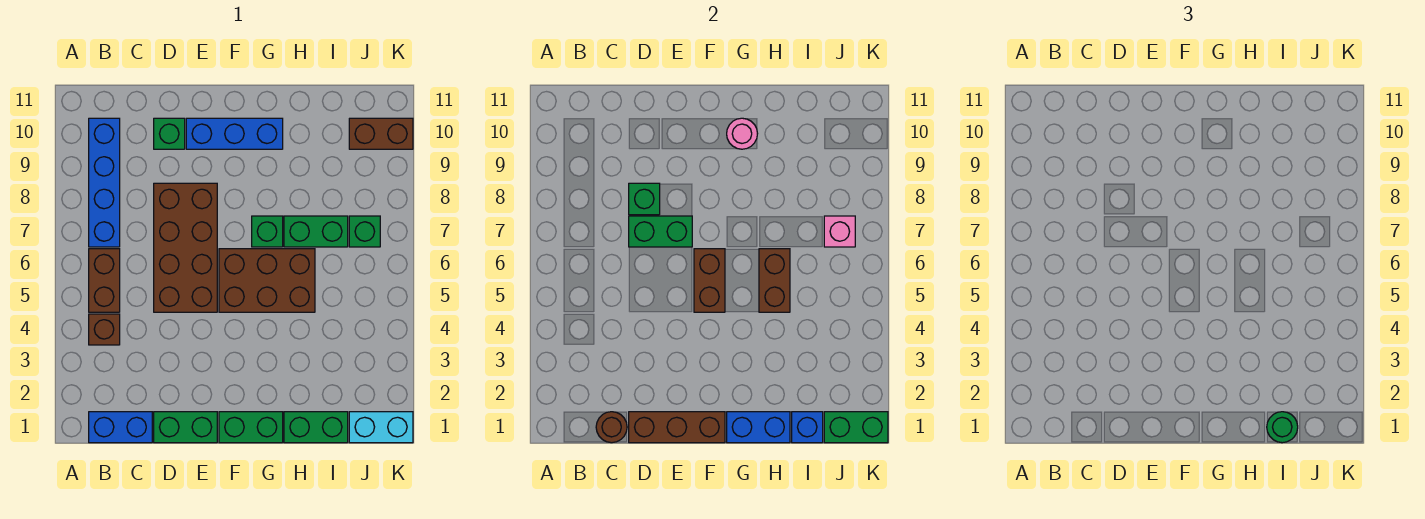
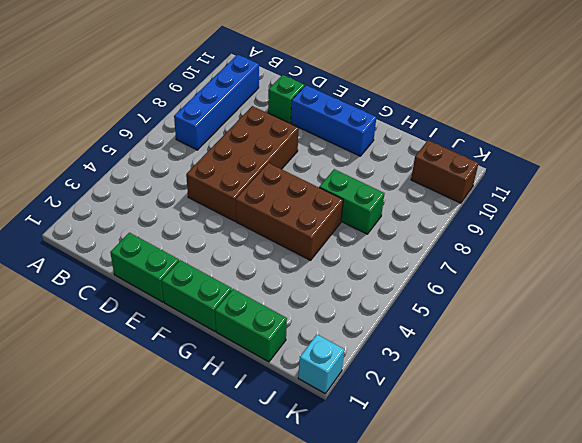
cyan 1x1 brick [298,335,344,394] -> cyan 1x2 brick [349,412,413,443]
none -> blue 1x2 brick [89,412,152,443]
none -> brown 1x1 brick [89,314,120,345]
none -> brown 1x2 brick [89,249,120,312]

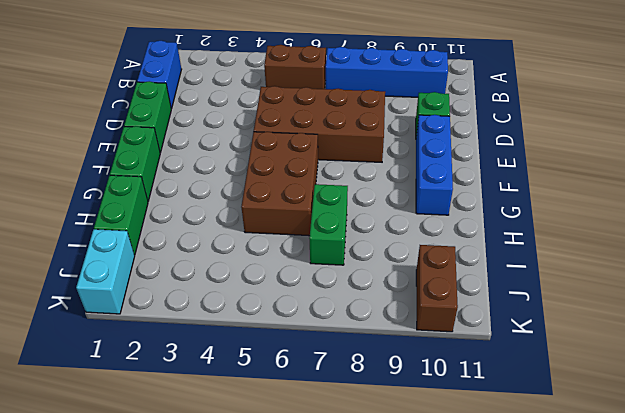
none -> brown 1x1 brick [89,314,120,345]
none -> green 1x1 brick [252,216,283,247]
none -> green 1x1 brick [349,216,380,247]

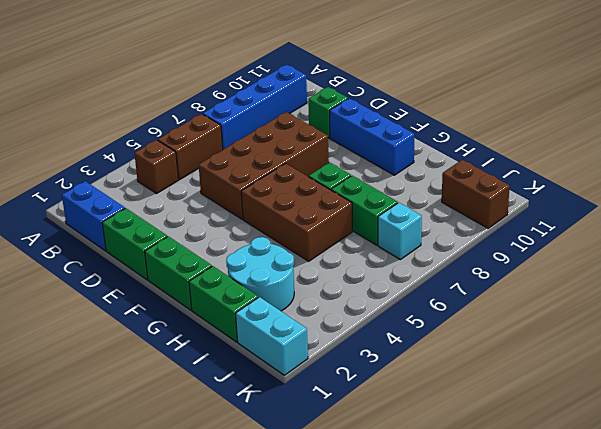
cyan 2x2 round brick [226,237,294,311] -> none
cyan 1x1 brick [378,203,422,260] -> green 1x1 brick [349,216,380,247]
none -> brown 1x1 round brick [596,412,627,443]
none -> brown 1x3 brick [629,412,725,443]
none -> green 1x2 brick [629,216,692,247]

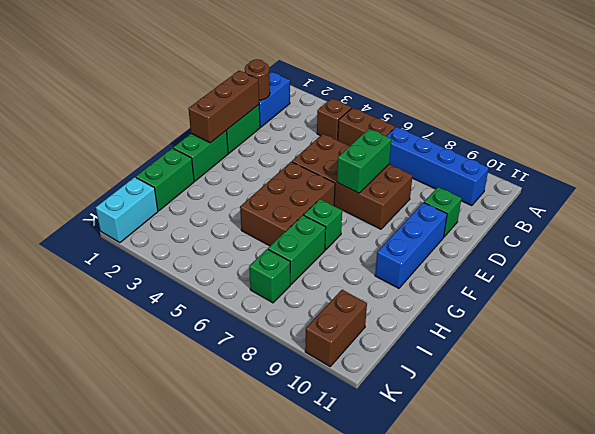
none -> green 1x1 brick [629,183,660,215]
none -> brown 1x2 brick [694,249,725,312]
none -> blue 1x2 brick [727,412,790,443]

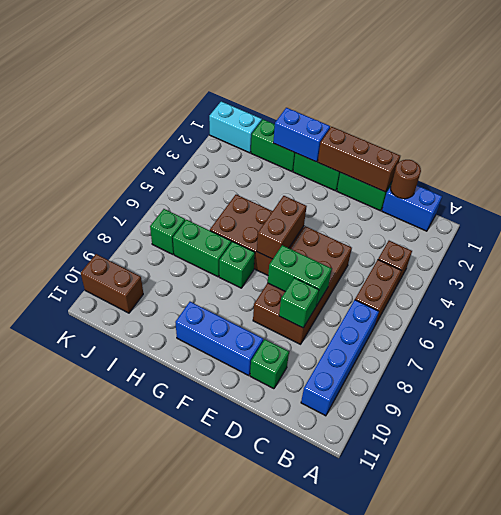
none -> pink 1x1 round brick [727,118,758,149]
none -> brown 1x2 brick [759,249,790,312]
none -> blue 1x1 brick [792,412,823,443]

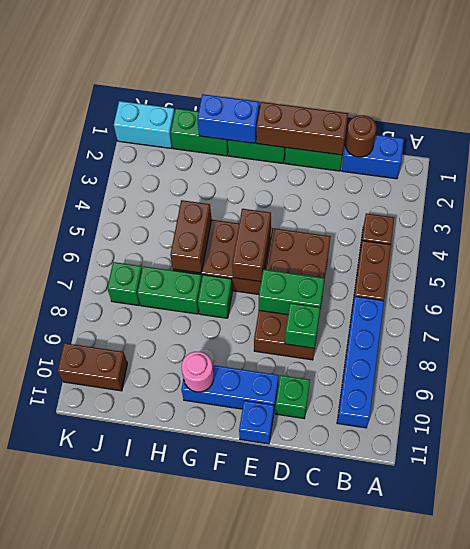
blue 1x1 brick [239,401,274,444] -> blue 1x1 brick moved to [792,412,823,443]
none -> green 1x2 brick [824,412,888,443]
none -> pink 1x1 brick [824,216,855,247]
none -> green 1x1 round brick [1267,412,1298,443]

